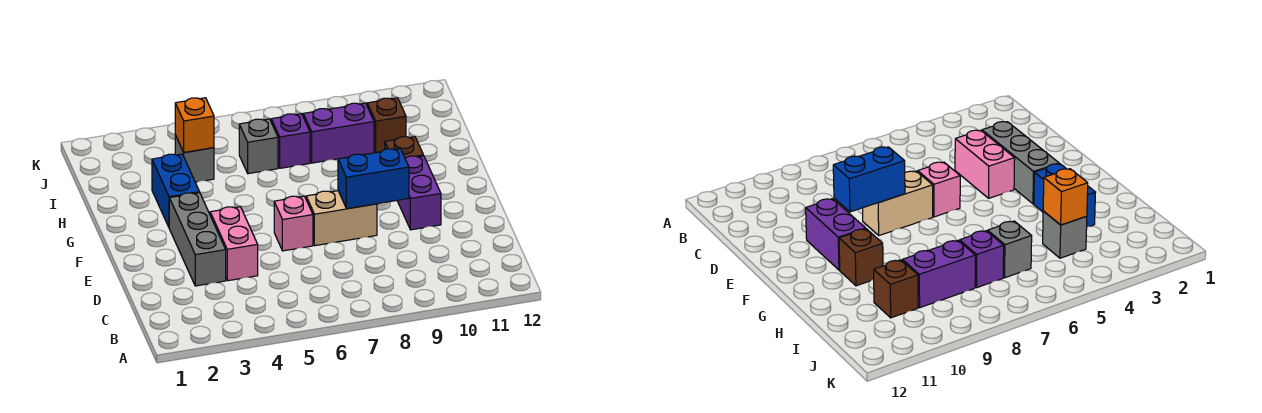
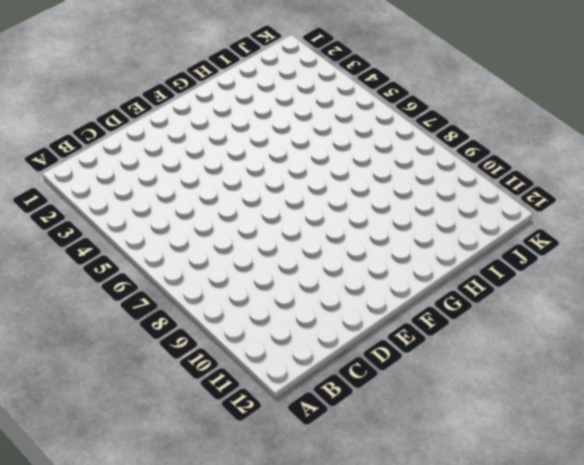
none -> grey 1x3 brick [169,193,226,286]
none -> pink 1x2 brick [210,207,258,281]
none -> pink 1x1 brick [274,196,313,251]

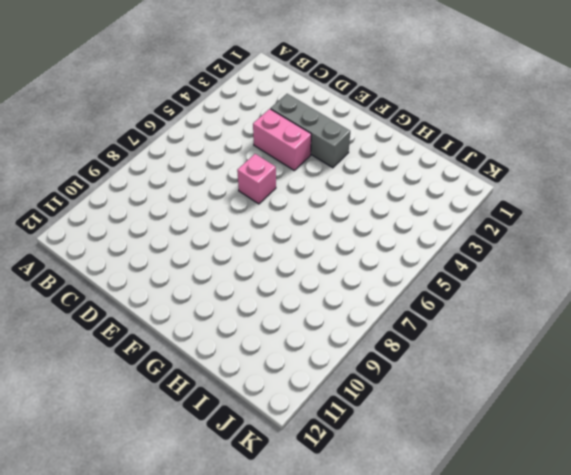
none -> tan 1x2 brick [306,191,377,246]
none -> purple 1x2 brick [397,156,441,230]
none -> blue 1x2 brick [152,154,200,227]

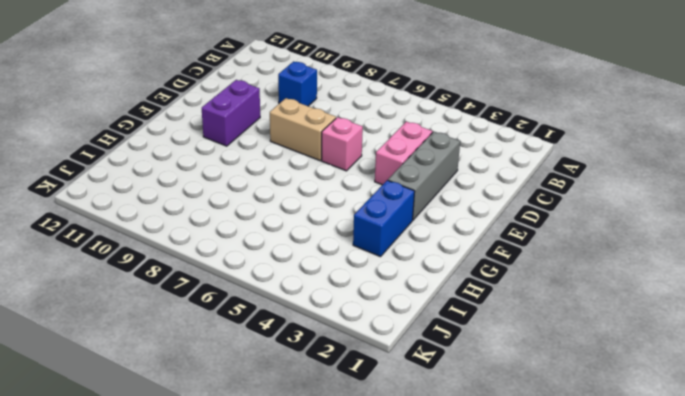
blue 1x1 brick [278,61,317,106] -> none
none -> brown 1x1 brick [385,137,423,158]
none -> grey 1x1 brick [175,135,214,182]
none -> grey 1x1 brick [239,119,278,174]

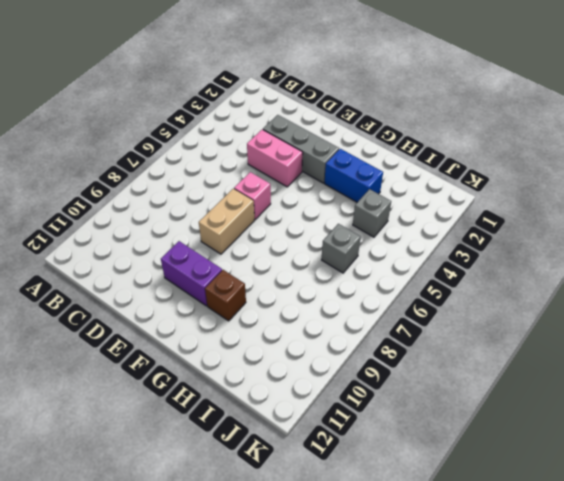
none -> purple 1x1 brick [271,114,310,168]
none -> purple 1x2 brick [303,103,374,163]
none -> brown 1x1 brick [367,98,406,153]

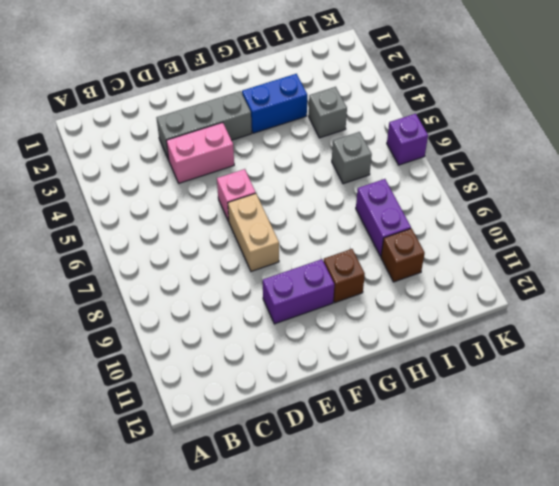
purple 1x1 brick [387,114,428,165] -> purple 1x1 brick moved to [271,114,310,168]
none -> blue 1x2 brick [338,149,409,209]
none -> orange 1x1 brick [175,98,214,152]

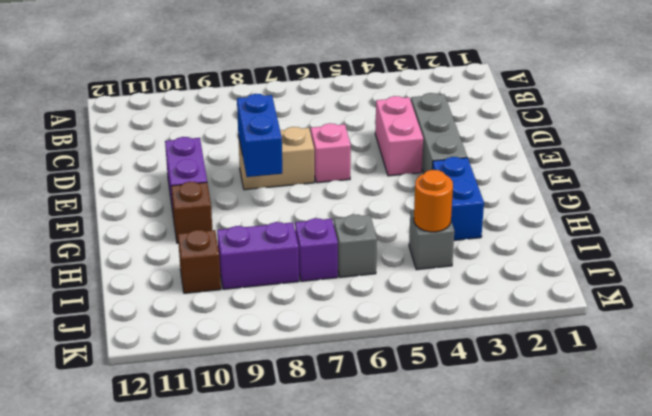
blue 1x2 brick [237,94,282,177] -> blue 1x2 brick turned to [338,149,409,209]
orange 1x1 round brick [414,170,453,232] -> orange 1x1 brick [175,98,214,152]

